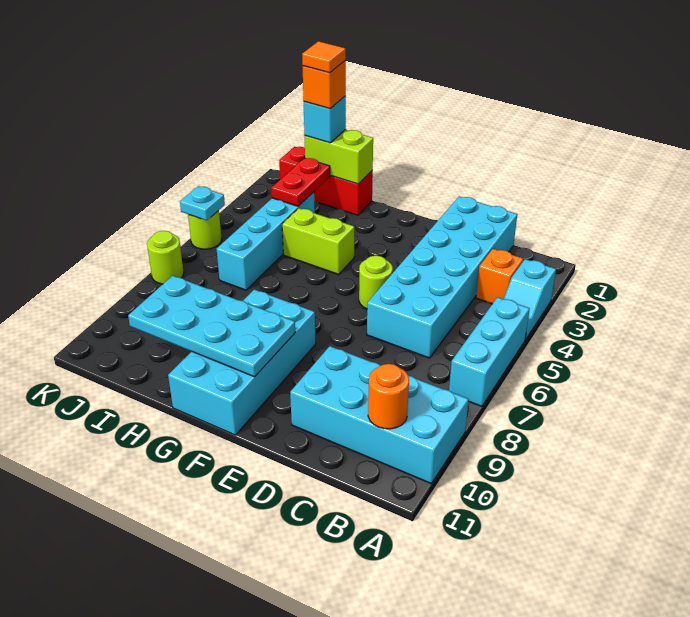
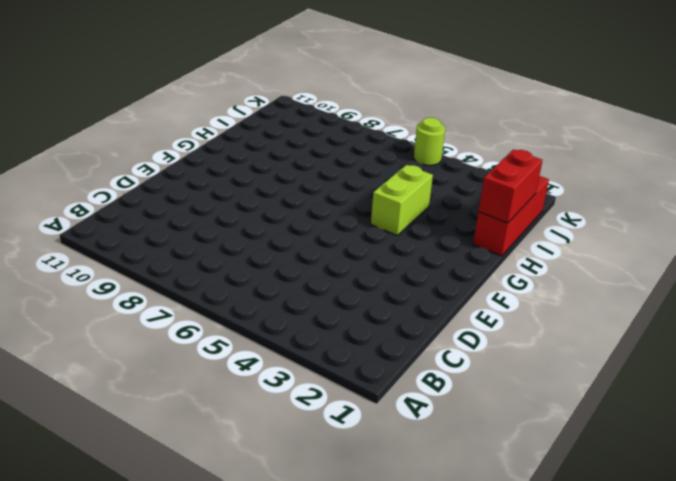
red 1x2 brick [478,150,543,223] -> lime 1x2 brick [304,130,373,184]
none -> cyan 1x2 slope [504,259,556,340]
none -> cyan 1x3 brick [449,297,530,406]
none -> cyan 2x4 brick [290,346,469,483]

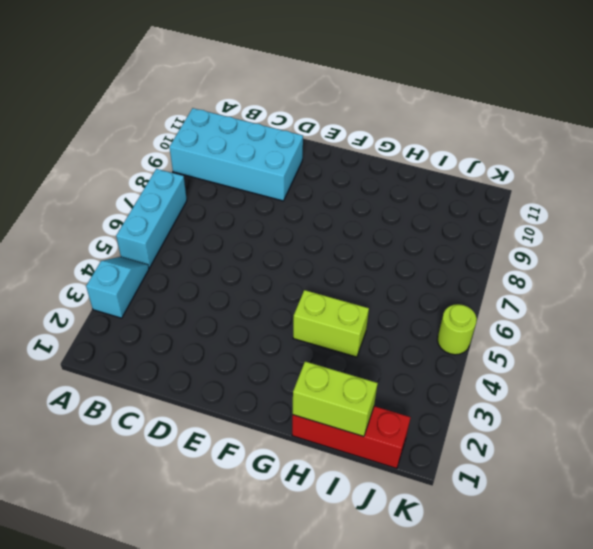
none -> orange 1x1 brick [476,249,523,304]
none -> cyan 2x6 brick [367,196,517,358]
none -> lime 1x1 round brick [359,256,393,309]

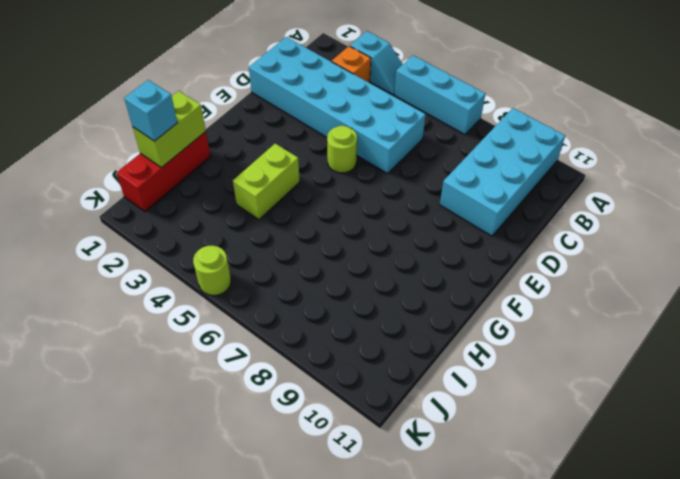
none -> cyan 2x4 brick [168,289,316,435]
none -> cyan 1x4 brick [217,192,315,290]
none -> lime 1x1 round brick [147,231,184,284]

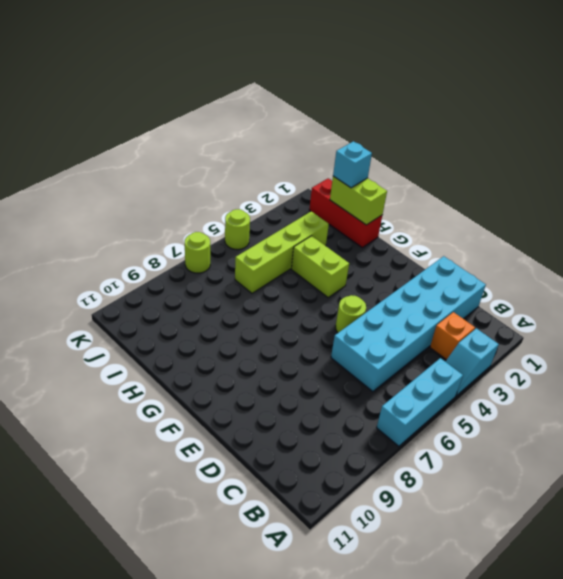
lime 1x4 brick [235,211,329,293] -> cyan 1x4 brick [217,192,315,290]
none -> cyan 2x4 brick [290,346,469,483]
none -> cyan 2x4 brick [168,289,316,435]
none -> orange 1x1 round brick [368,364,409,429]

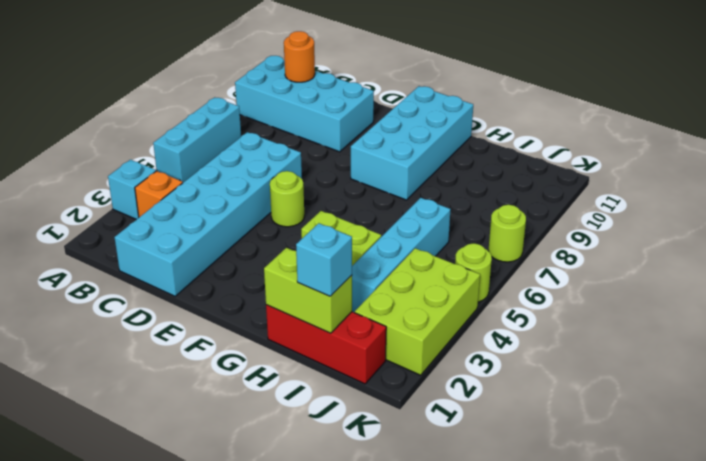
lime 2x3 brick [355,248,480,375] -> none
none -> cyan 2x4 plate [128,276,295,377]
none -> red 1x2 plate [271,158,330,206]
none -> cyan 1x1 plate [180,186,225,220]

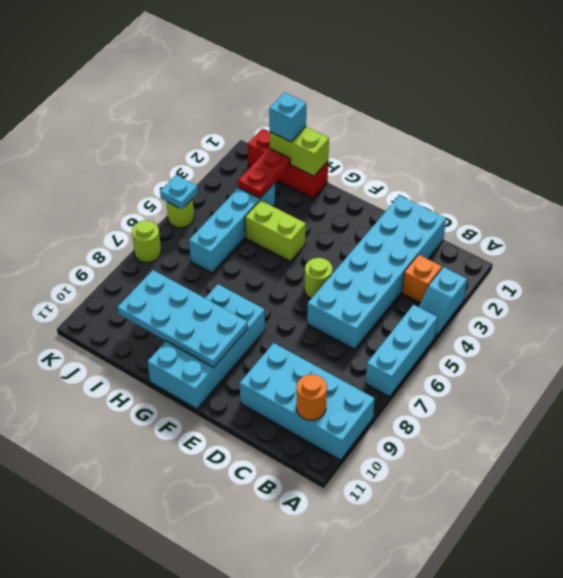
none -> orange 1x1 brick [303,61,346,109]
none -> orange 1x1 tile [302,41,346,73]

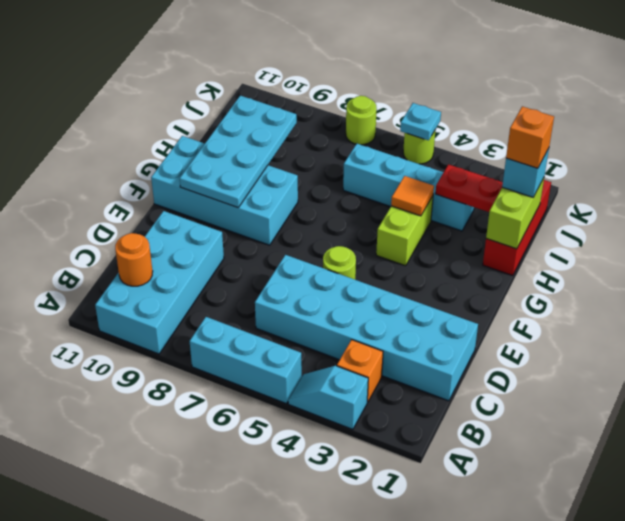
orange 1x1 tile [391,176,434,216] -> orange 1x1 tile moved to [302,41,346,73]

